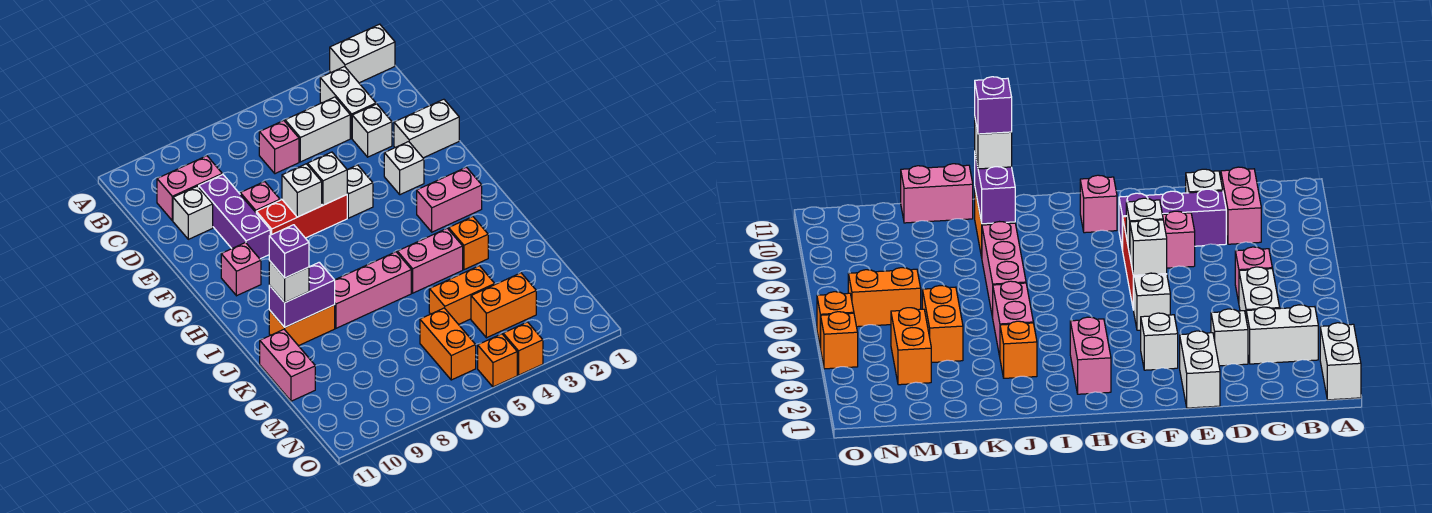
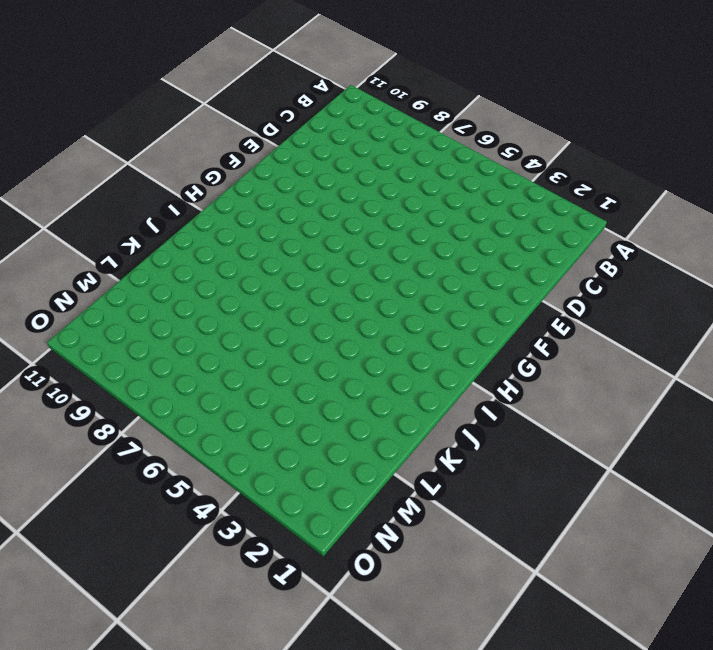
none -> white 1x2 brick [330,24,395,83]
none -> white 1x2 brick [320,67,376,138]
none -> white 1x2 brick [285,97,350,162]
none -> pink 1x1 brick [259,121,299,174]

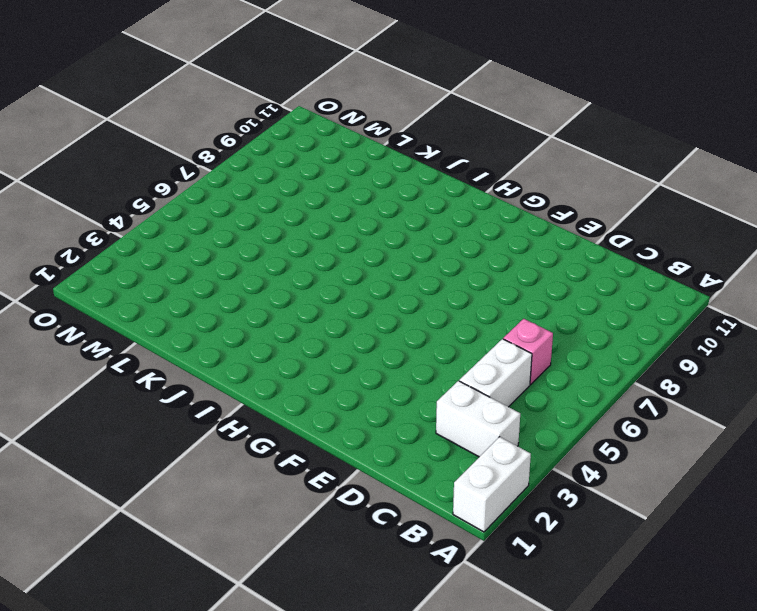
none -> pink 1x2 brick [157,156,222,221]
none -> white 1x1 brick [352,104,392,157]
none -> purple 1x3 brick [199,174,270,259]
none -> white 1x1 brick [173,186,213,239]

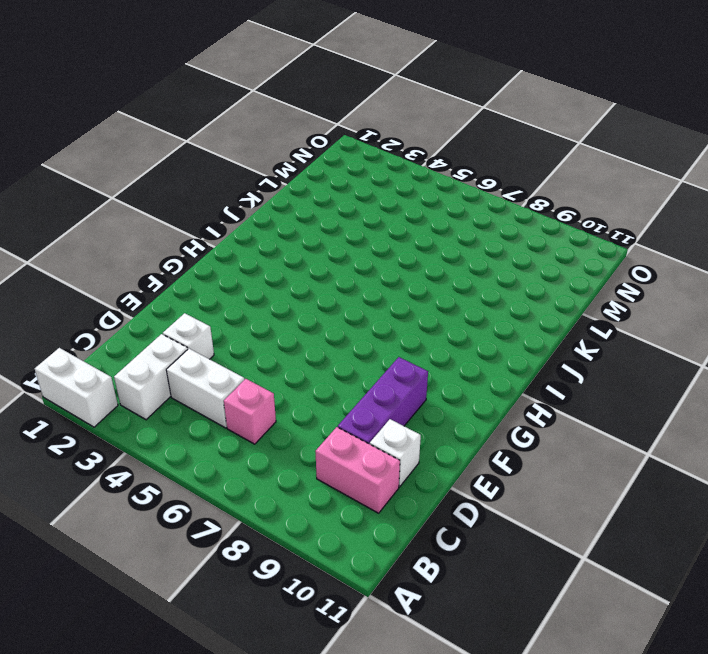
none -> white 1x2 brick [394,99,459,158]
none -> pink 1x1 brick [240,181,280,212]
none -> white 1x1 brick [384,142,424,195]
none -> white 1x1 brick [347,165,373,218]

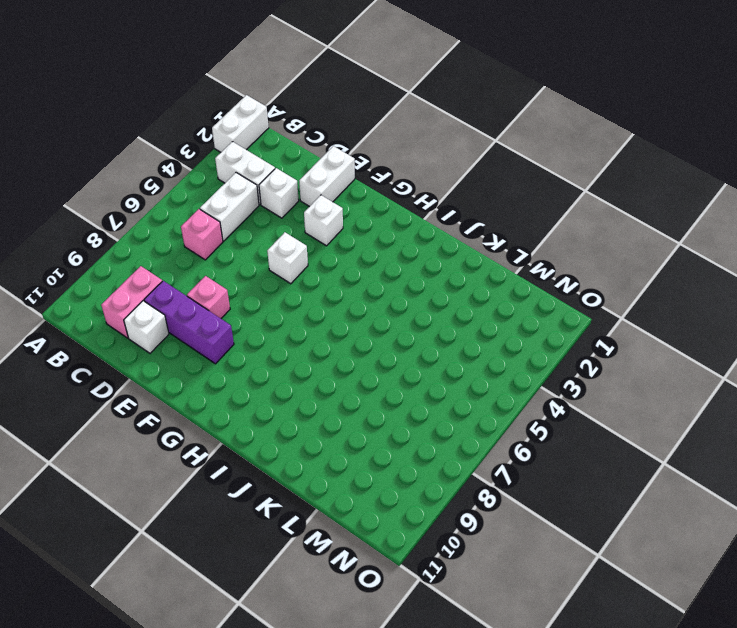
none -> red 1x3 brick [256,195,347,238]
none -> pink 1x1 brick [221,243,261,296]
none -> pink 1x2 brick [417,167,482,232]
none -> orange 1x1 brick [449,217,488,270]

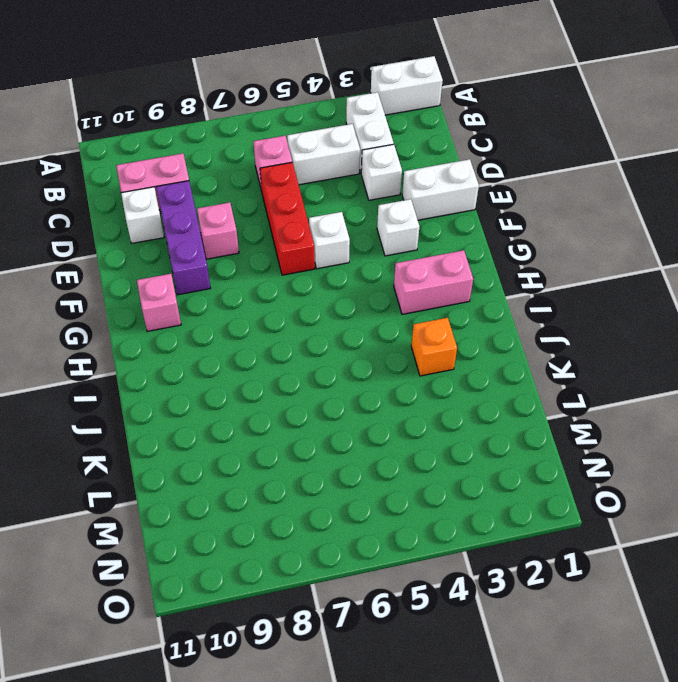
red 1x3 brick [260,162,315,275] -> red 1x3 brick turned to [256,195,347,238]
none -> pink 1x2 brick [397,228,463,293]
none -> pink 1x3 brick [335,252,411,328]
none -> orange 1x2 brick [269,305,335,346]
none -> pink 1x2 brick [260,329,315,401]

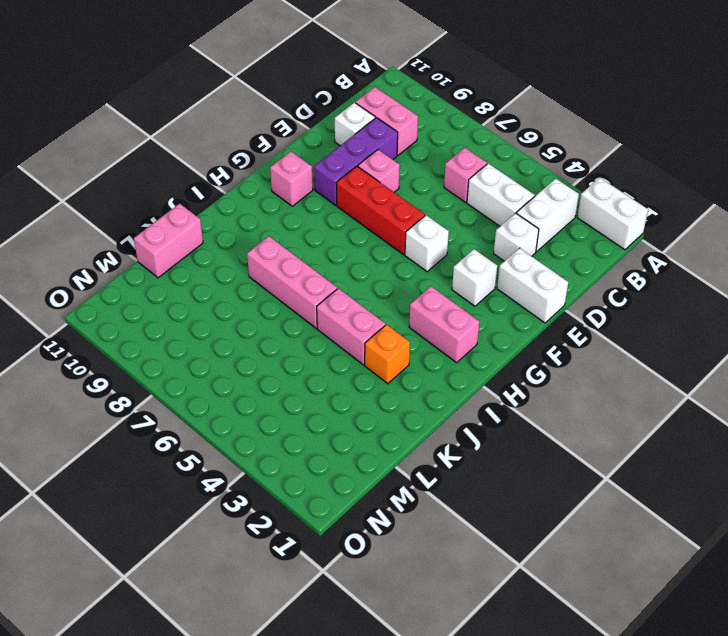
none -> orange 1x2 brick [269,305,335,346]
none -> orange 1x2 brick [429,266,495,324]
none -> orange 1x2 brick [471,273,536,338]
none -> orange 1x2 brick [420,308,476,380]

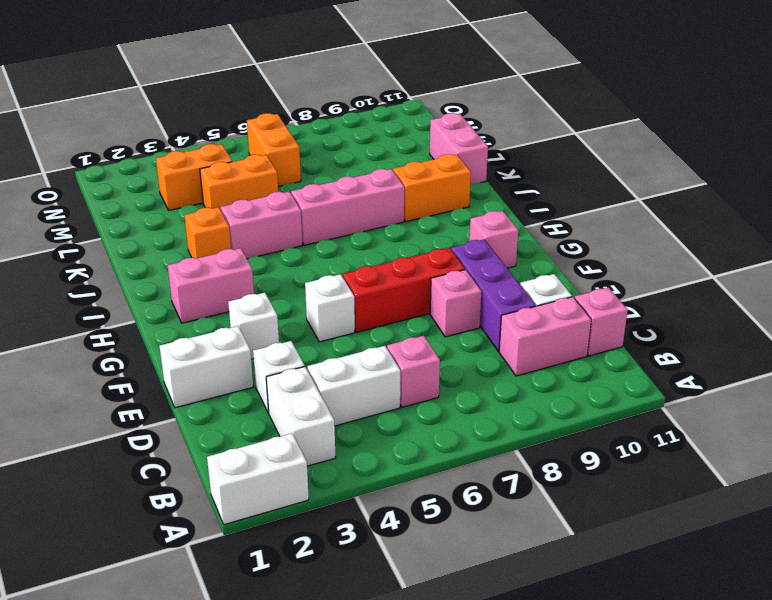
pink 1x1 brick [574,288,628,356] -> none
none -> orange 1x1 brick [503,322,543,375]
none -> orange 1x1 brick [478,334,517,387]
none -> white 1x1 brick [308,152,347,205]
none -> white 1x1 brick [282,164,322,217]

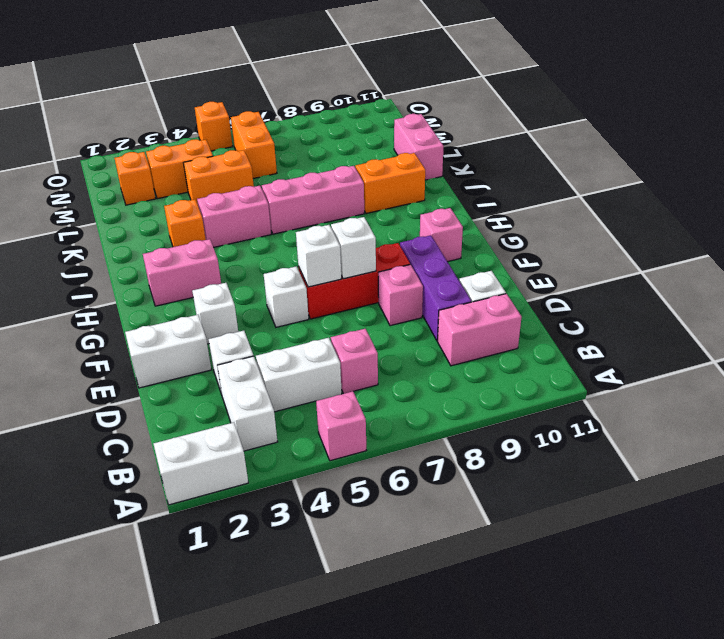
pink 1x1 brick [316,391,367,461] -> none
orange 1x1 brick [114,152,156,205] -> orange 1x1 brick moved to [503,322,543,375]
none -> purple 1x2 brick [269,262,335,327]
none -> white 1x1 brick [269,261,309,303]
none -> purple 1x1 brick [269,225,309,278]

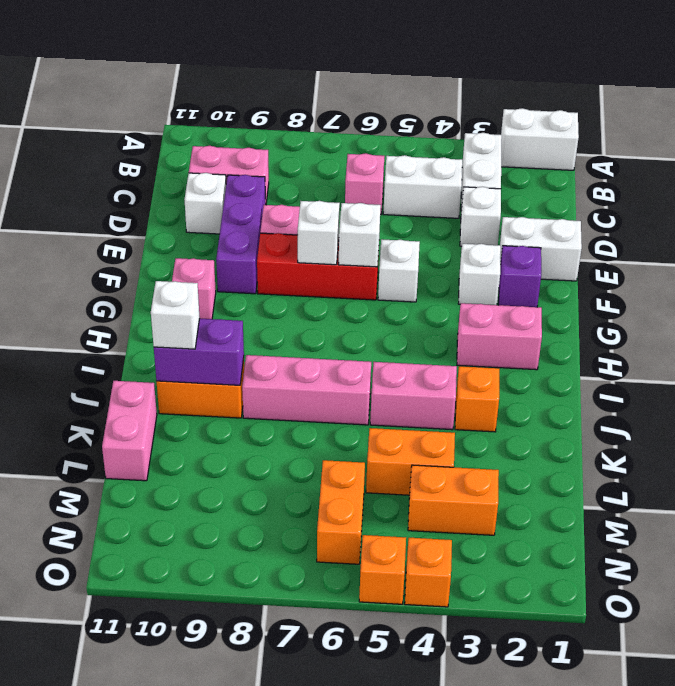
purple 1x1 brick [499,246,541,307] -> purple 1x1 brick moved to [269,225,309,278]

